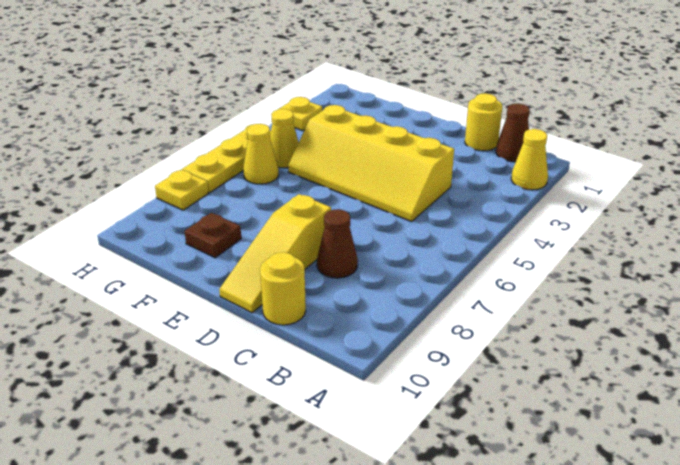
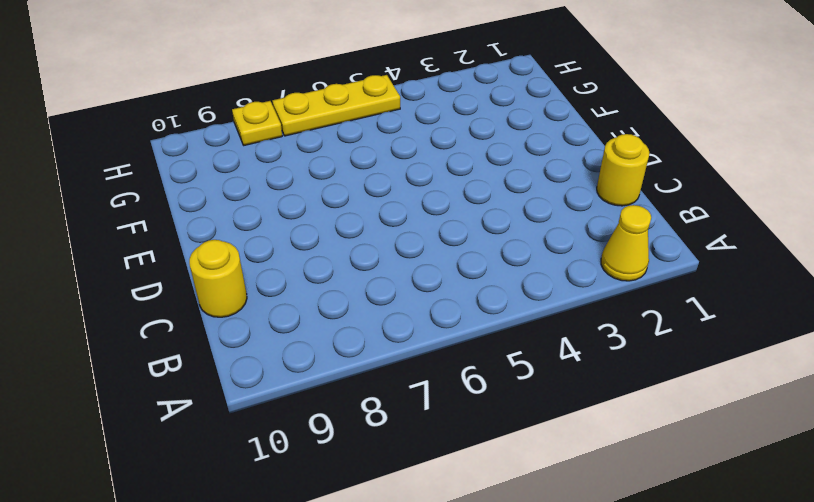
none -> brown 1x1 cone [496,103,530,162]
none -> yellow 2x4 slope [288,105,454,222]
none -> brown 1x1 cone [317,209,358,278]

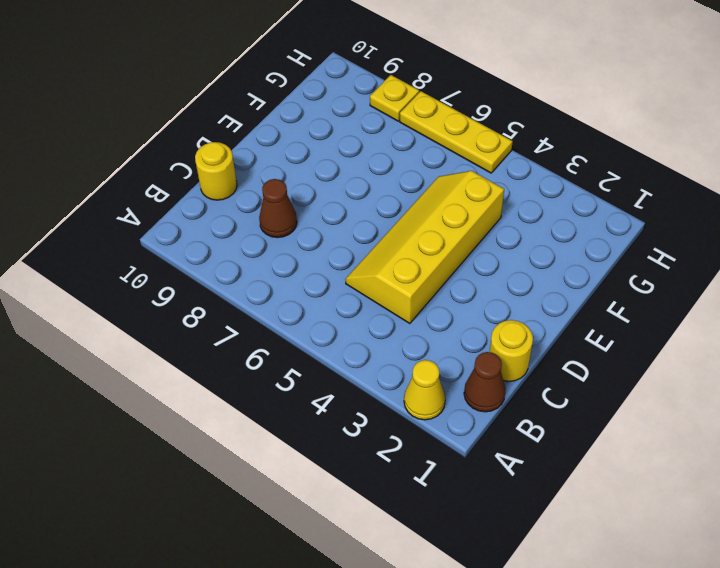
none -> yellow 1x3 slope [219,194,331,313]
none -> brown 1x1 plate [185,213,241,258]
none -> yellow 1x1 cone [270,109,299,168]

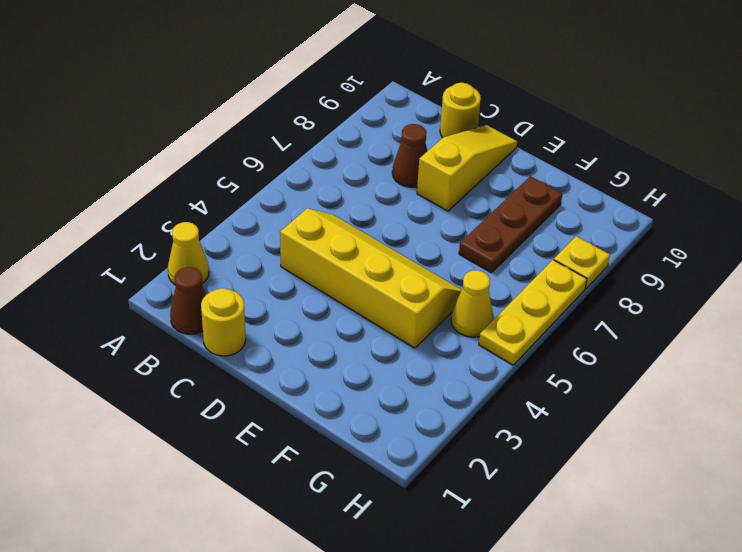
brown 1x3 plate [459,176,562,273] -> brown 1x1 plate [185,213,241,258]
none -> yellow 1x1 cone [243,124,279,184]
none -> yellow 1x1 plate [279,97,322,131]

